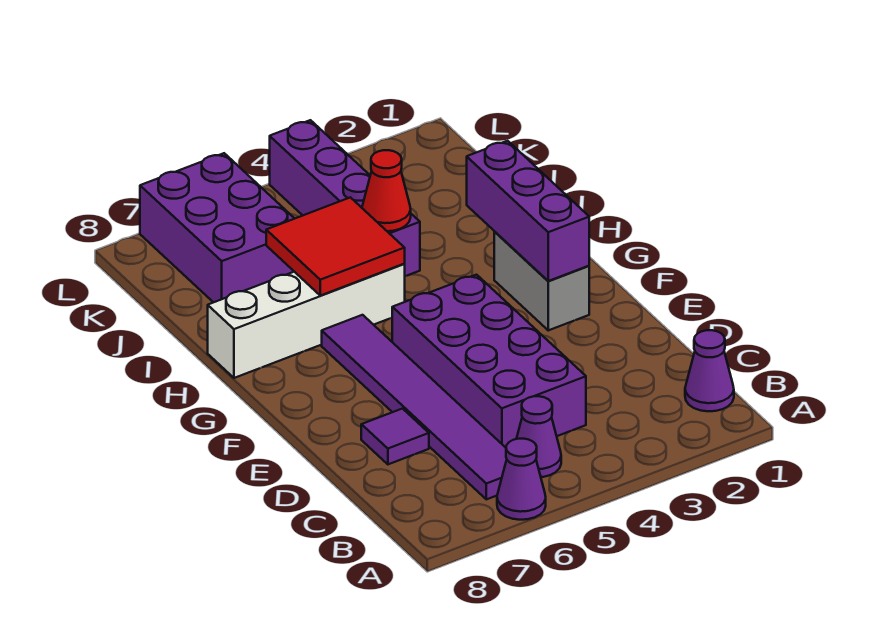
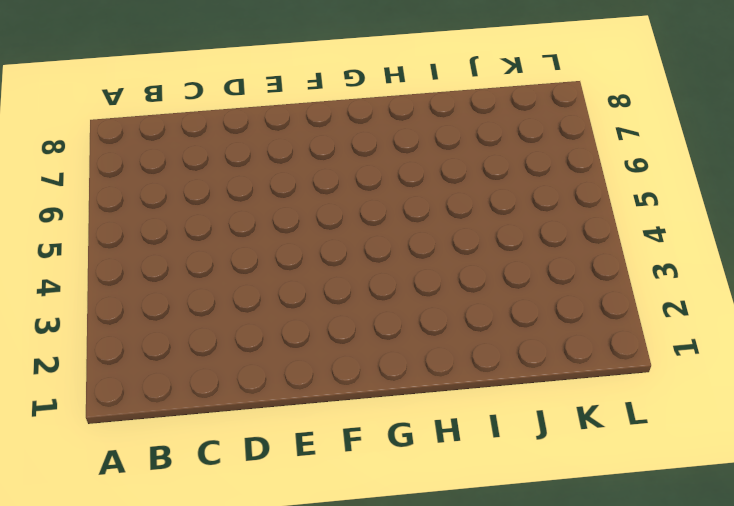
none -> purple 1x1 cone [497,439,546,520]
none -> purple 1x1 cone [685,330,734,411]
none -> purple 1x1 cone [517,396,561,477]

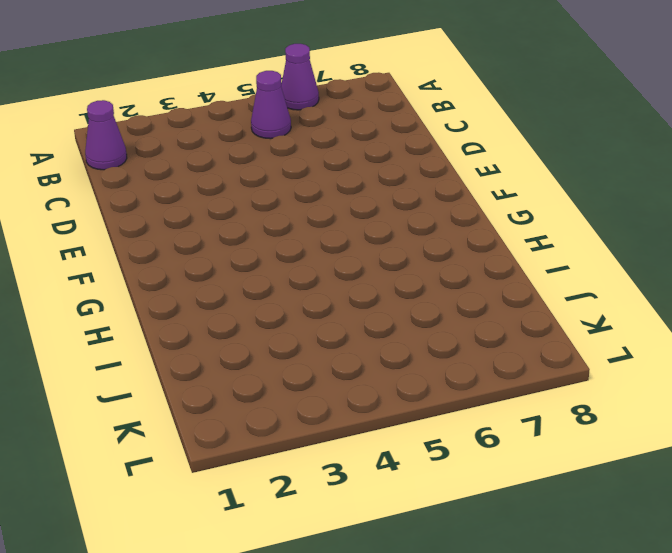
none -> purple 1x6 tile [322,315,507,499]
none -> purple 2x4 brick [392,275,586,448]
none -> purple 1x1 tile [361,409,429,464]

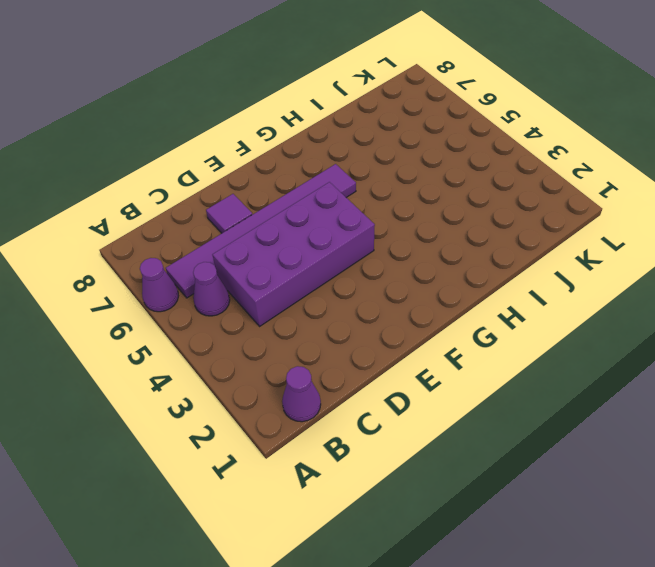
none -> grey 1x2 brick [494,232,589,330]
none -> white 1x4 brick [208,264,405,378]
none -> purple 1x4 brick [270,120,420,276]

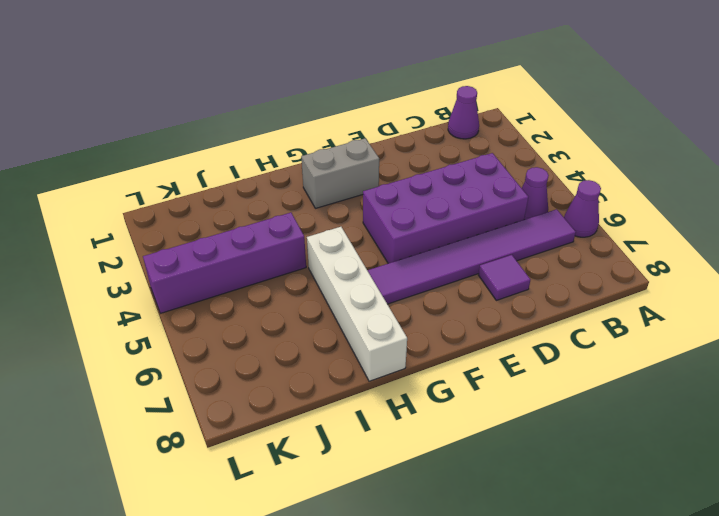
none -> purple 2x3 brick [140,153,295,303]
none -> purple 1x3 brick [467,141,589,281]
none -> red 2x2 tile [266,197,405,296]

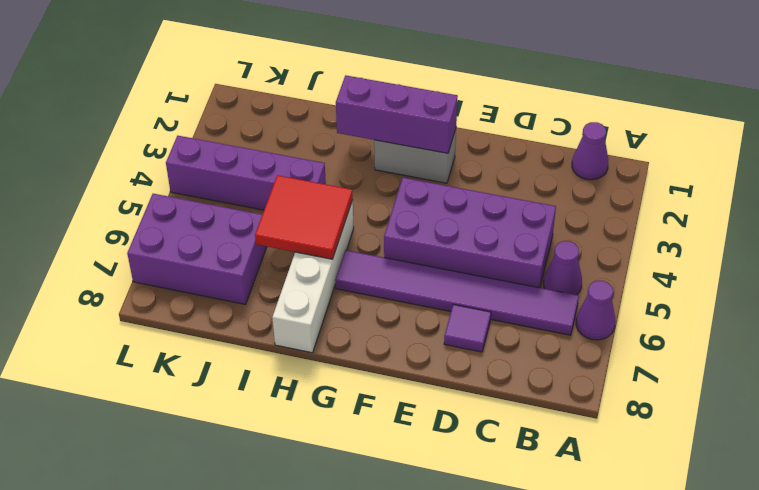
none -> red 1x1 cone [362,150,411,231]

